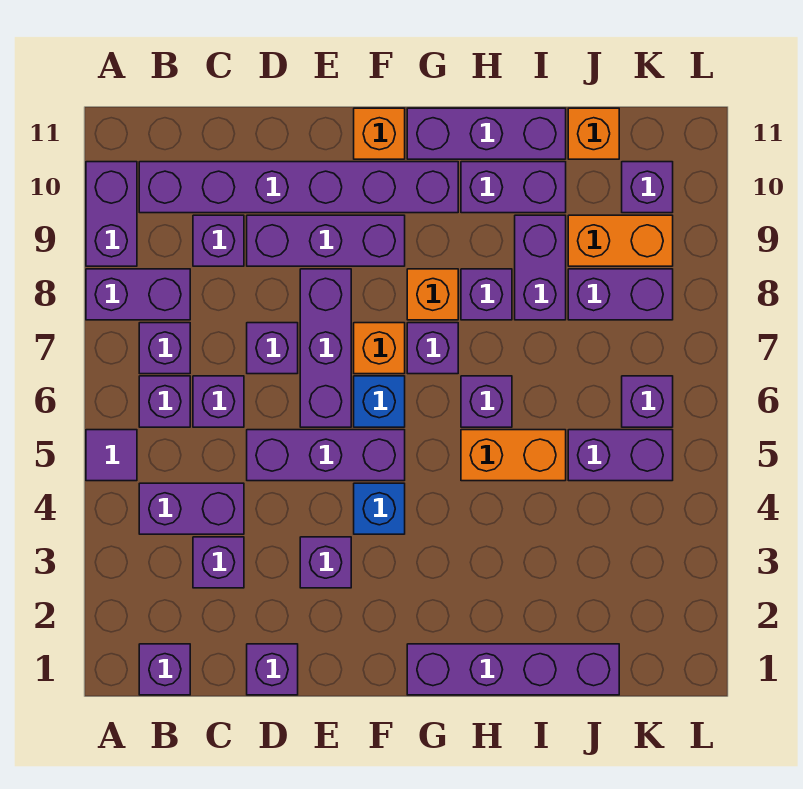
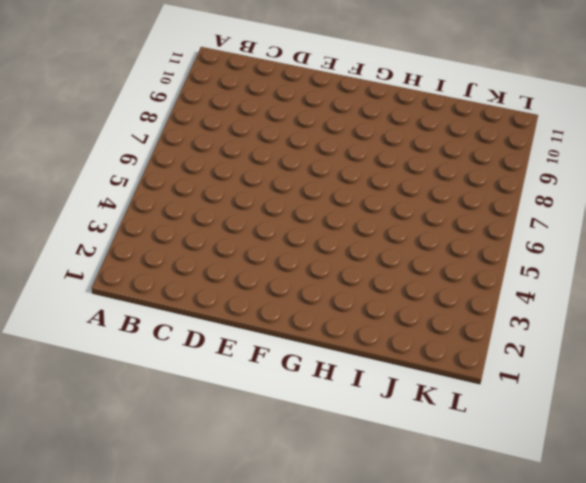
none -> purple 1x1 tile [86,430,137,481]
none -> purple 1x2 brick [86,269,190,320]
none -> purple 1x2 brick [86,162,137,266]
none -> purple 1x1 brick [139,644,190,695]

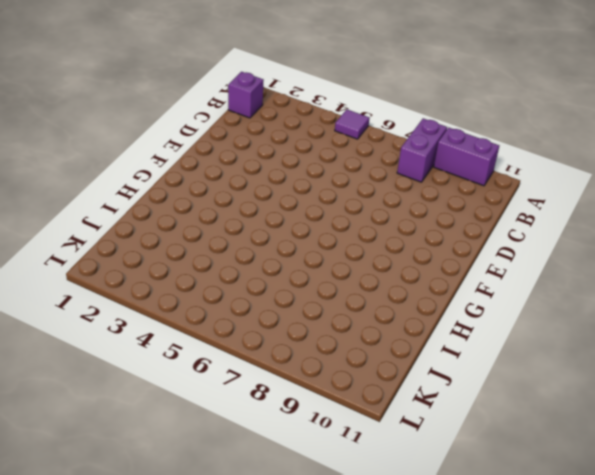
none -> purple 1x2 brick [139,483,244,534]
none -> purple 1x1 brick [139,376,190,427]
none -> purple 1x1 brick [139,323,190,374]
none -> purple 1x6 brick [139,162,458,213]

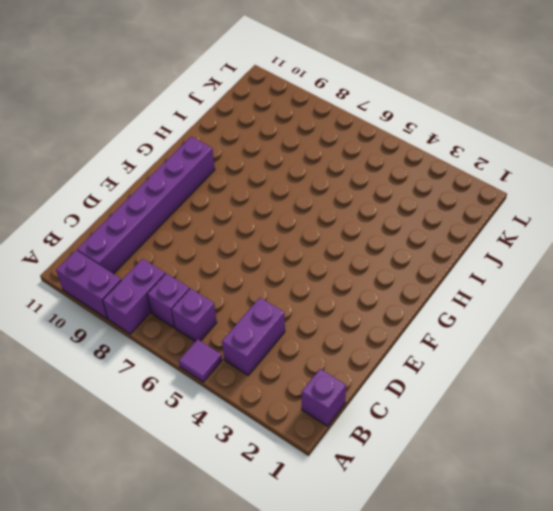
none -> purple 1x1 brick [193,537,244,588]
none -> purple 1x1 brick [193,376,244,427]
none -> purple 1x1 brick [193,215,244,266]
none -> purple 1x1 brick [247,644,298,695]

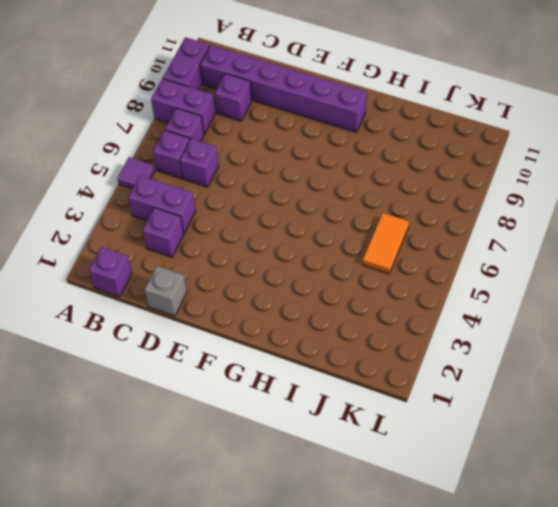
grey 1x1 brick [145,266,187,316] -> purple 1x1 brick [247,644,298,695]
orange 1x2 tile [362,213,409,274] -> purple 1x2 brick [568,430,673,481]
none -> purple 1x3 brick [247,430,405,481]
none -> purple 1x1 brick [247,323,298,374]
none -> purple 1x3 brick [247,215,405,266]
none -> purple 1x1 brick [300,537,351,588]

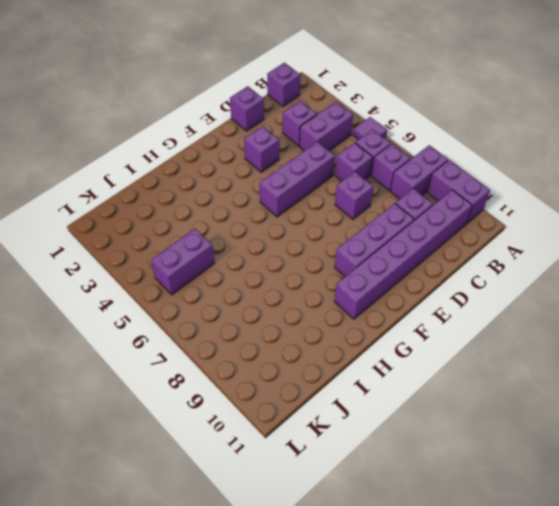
none -> purple 1x3 brick [300,269,351,427]
none -> blue 1x1 brick [354,483,405,534]
none -> blue 1x1 brick [354,376,405,427]
none -> orange 1x1 brick [354,323,405,374]

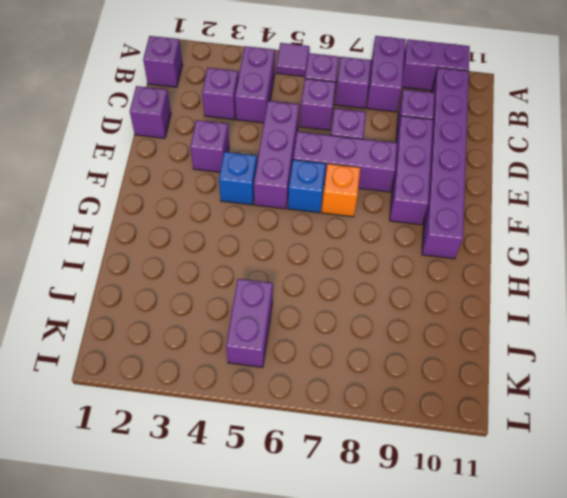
none -> orange 1x1 brick [354,108,405,159]
none -> purple 1x4 brick [407,644,619,695]
none -> purple 1x1 brick [407,323,458,374]
none -> orange 1x1 brick [407,269,458,320]

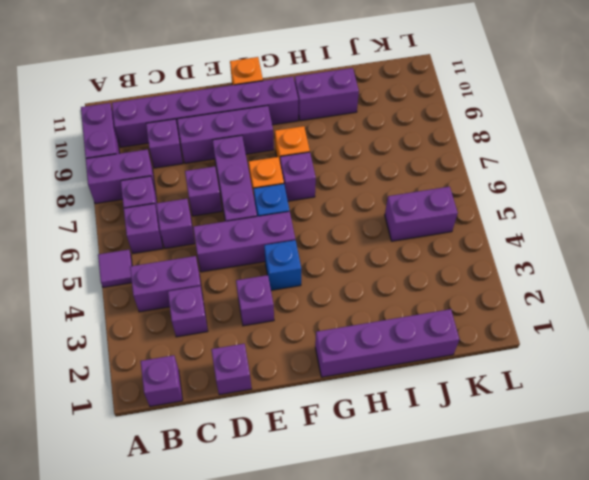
none -> purple 1x3 brick [407,108,566,159]
none -> orange 1x2 brick [461,430,566,481]
none -> purple 1x1 brick [461,376,512,427]
none -> purple 1x1 brick [461,269,512,320]

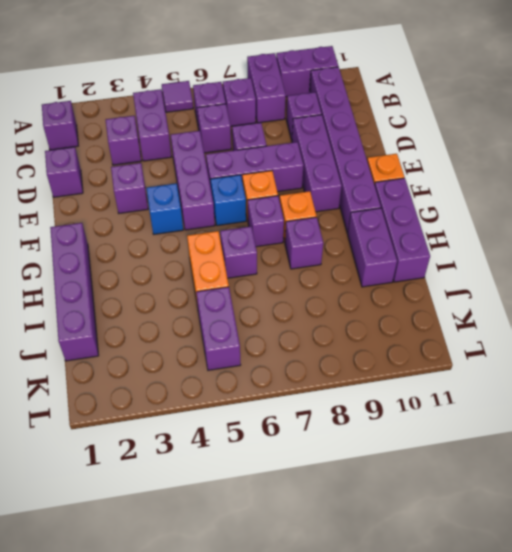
none -> purple 1x2 brick [515,215,566,320]
none -> purple 1x2 brick [568,269,673,320]
none -> orange 1x2 brick [568,215,673,266]
none -> orange 1x1 brick [568,108,619,159]

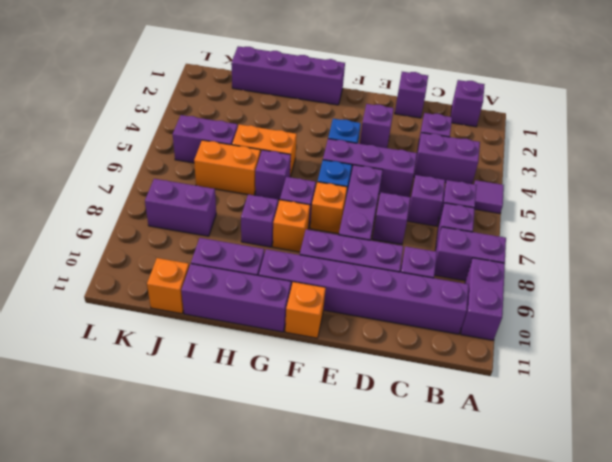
orange 1x2 brick [194,140,260,195] -> orange 1x2 brick moved to [568,215,673,266]
none -> purple 1x2 brick [515,215,566,320]
none -> purple 1x1 brick [622,376,673,427]
none -> purple 1x1 brick [622,162,673,213]

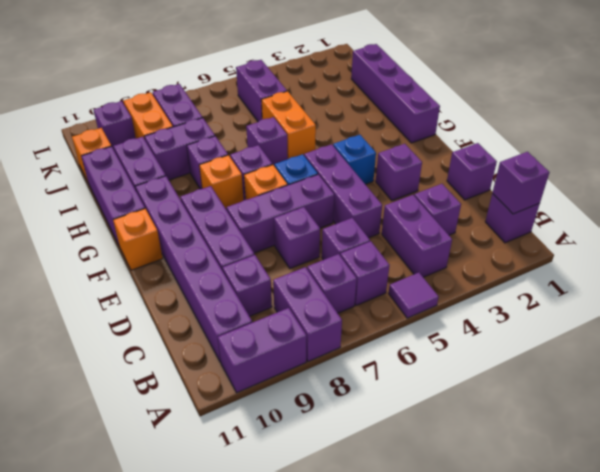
purple 1x1 brick [492,152,550,214] -> purple 1x1 brick moved to [622,376,673,427]

